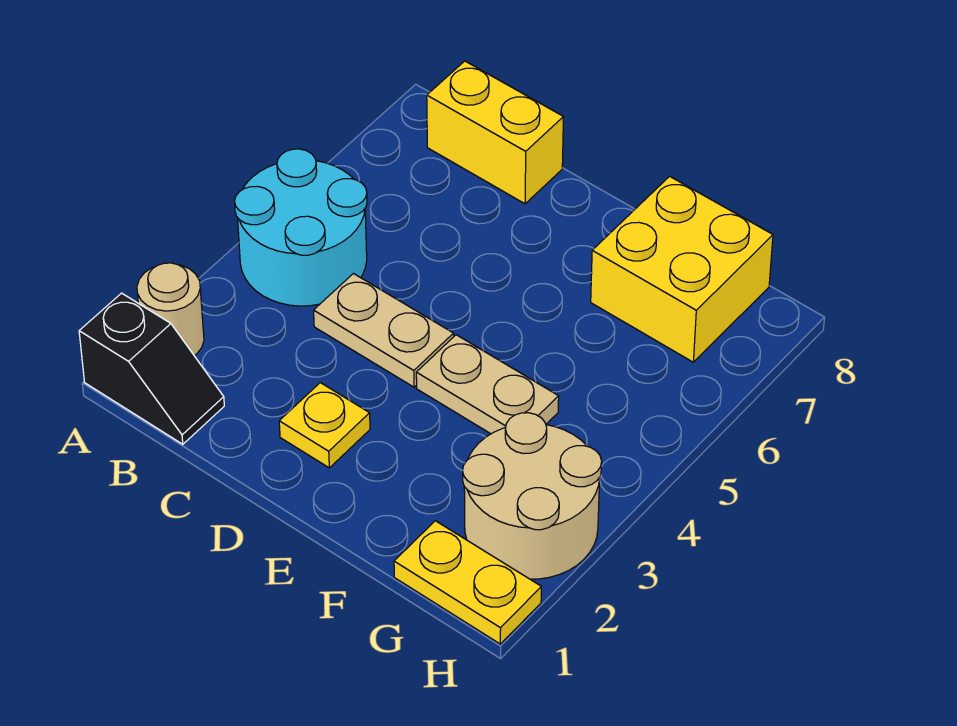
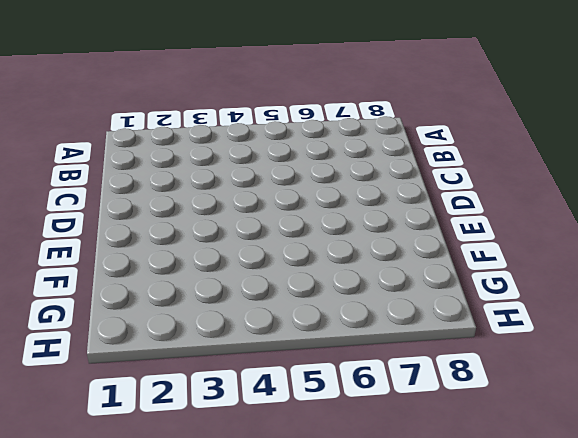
none -> black 1x2 slope [79,293,224,444]
none -> tan 1x1 round brick [137,263,204,356]

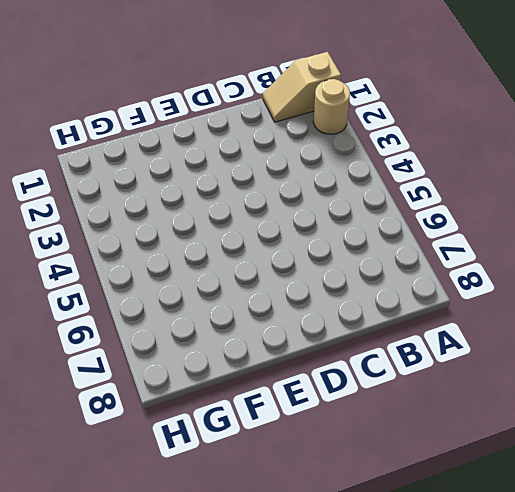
tan 1x2 slope [263,52,341,122] -> black 1x2 slope [79,293,224,444]
none -> cyan 2x2 round brick [235,149,367,306]
none -> yellow 1x2 brick [427,61,563,204]

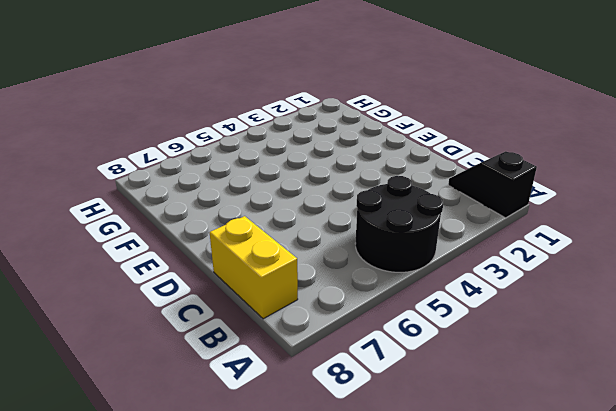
black 2x2 round brick [355,176,443,272] -> cyan 2x2 round brick [235,149,367,306]
none -> tan 1x1 round brick [137,263,204,356]
none -> tan 1x2 plate [314,274,454,387]

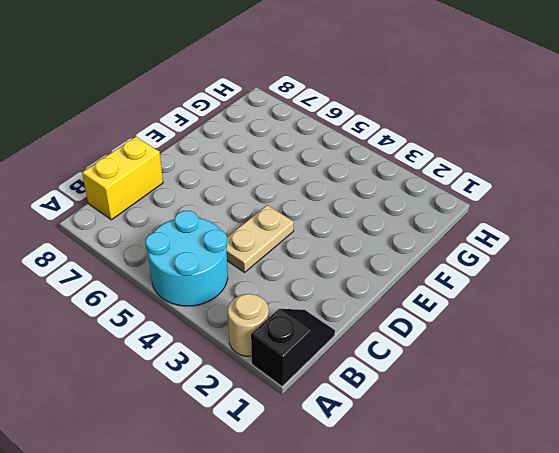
none -> yellow 1x1 plate [279,383,370,468]
none -> tan 1x2 plate [416,335,559,434]

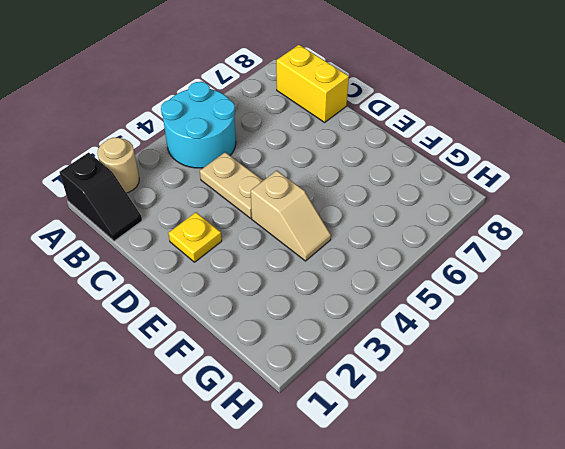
tan 1x2 slope [251,171,331,261] -> tan 1x2 plate [416,335,559,434]
none -> yellow 2x2 brick [591,176,773,362]
none -> yellow 1x2 plate [394,521,541,644]

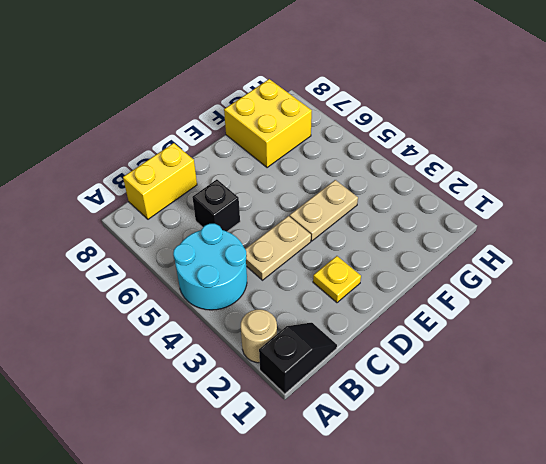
black 1x1 brick [192,179,240,232] -> none
none -> yellow 1x2 plate [394,521,541,644]
none -> tan 2x2 round brick [463,413,602,579]

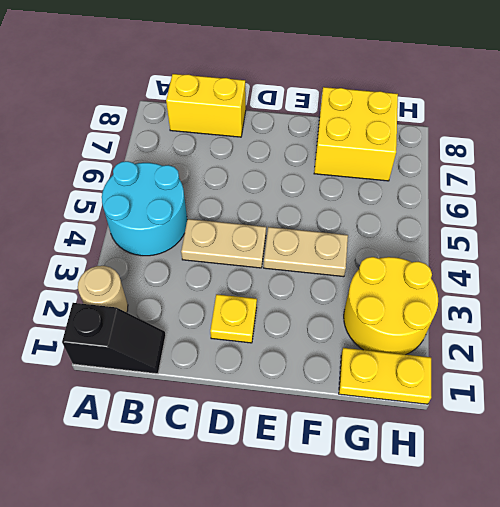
yellow 2x2 round brick [344,257,438,355] -> tan 2x2 round brick [463,413,602,579]

